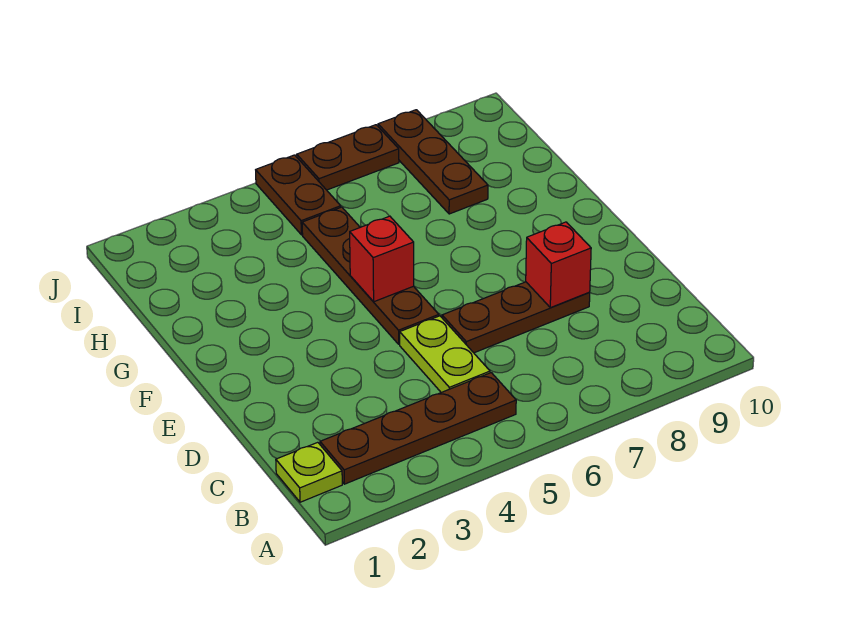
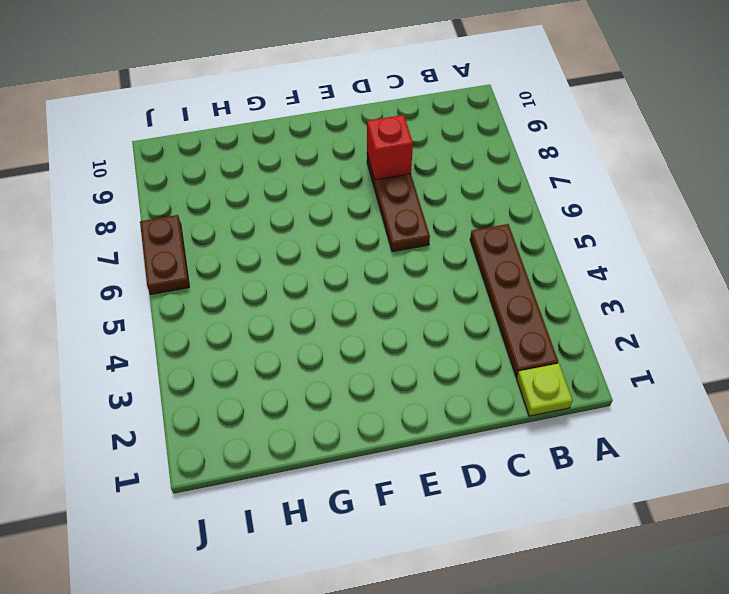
none -> lime 1x2 plate [400,316,490,393]
none -> brown 1x4 plate [302,207,439,344]

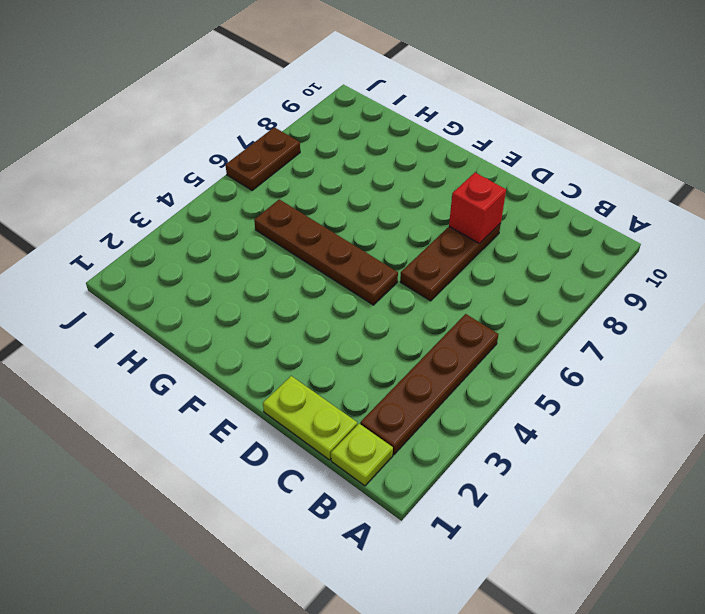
lime 1x2 plate [263,376,357,460] -> lime 1x2 plate moved to [400,316,490,393]
none -> brown 1x3 plate [378,110,488,214]
none -> brown 1x2 plate [256,155,341,235]

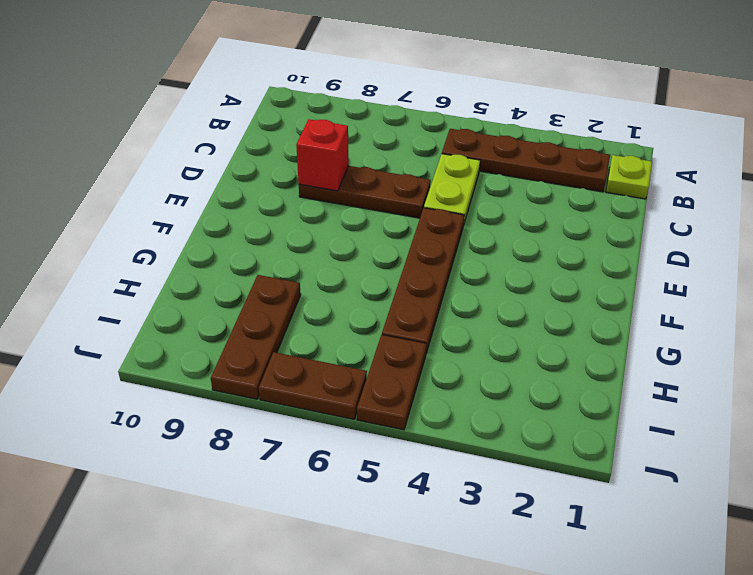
none -> red 1x1 brick [350,216,414,302]

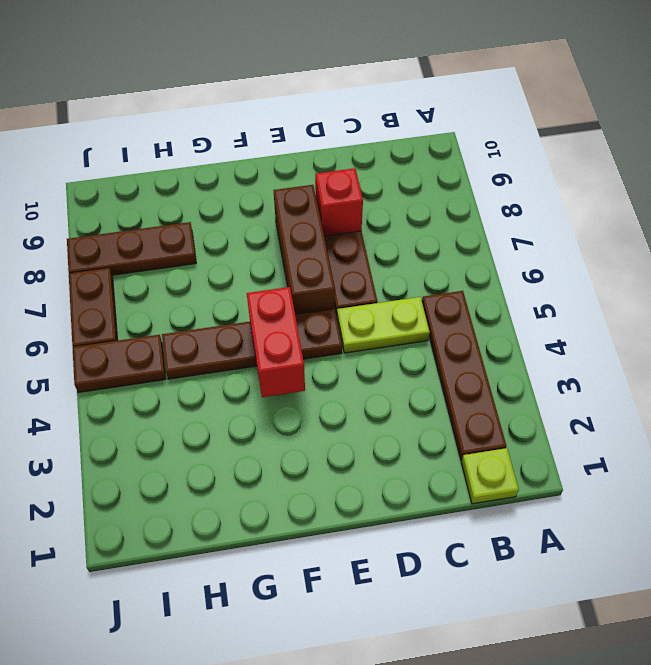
brown 1x3 brick [274,185,335,315] -> none
red 1x2 brick [247,287,305,397] -> red 1x1 brick [350,216,414,302]

